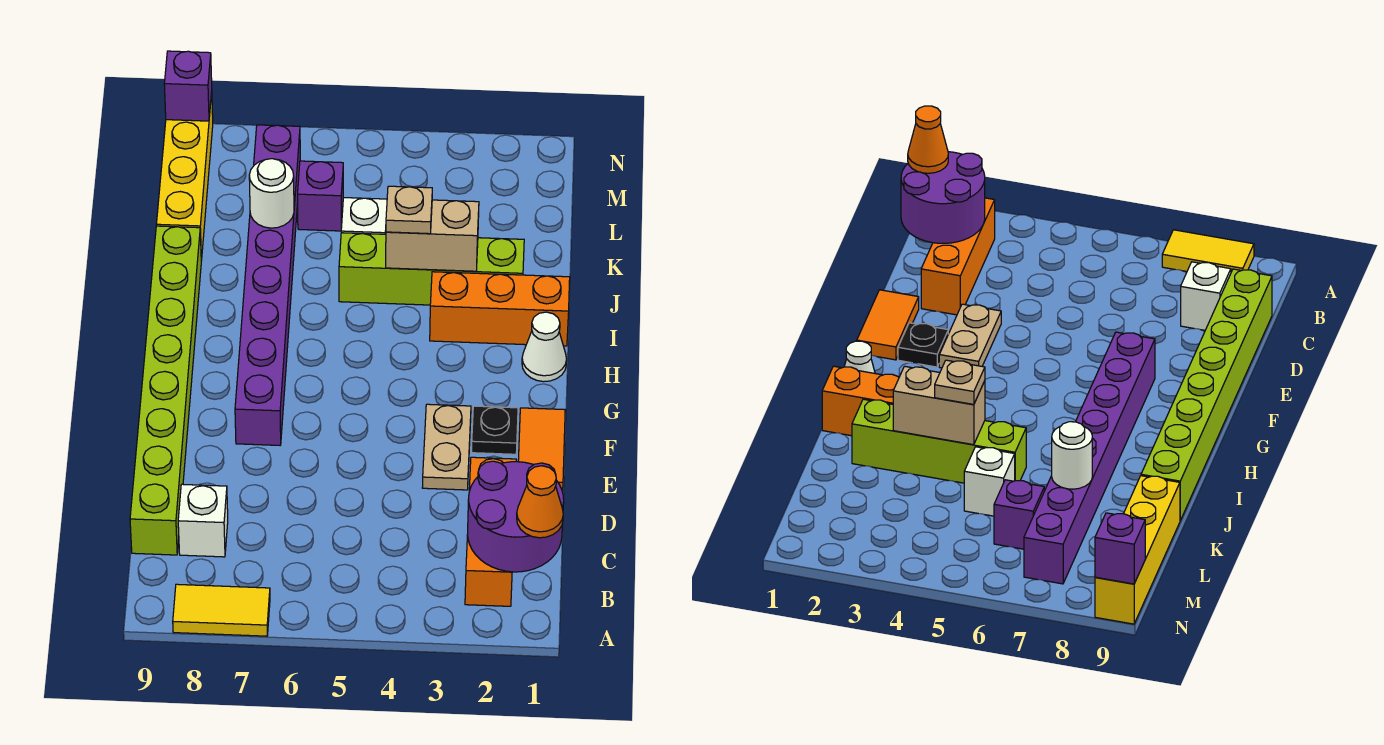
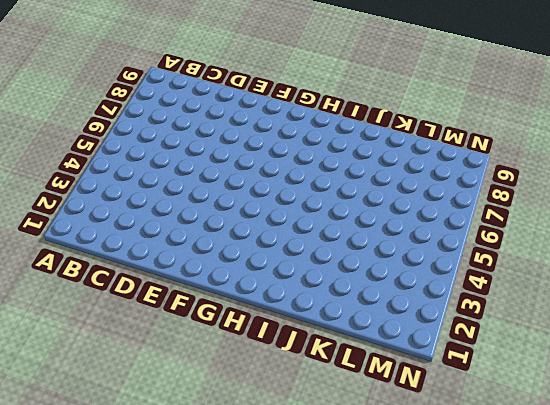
none -> yellow 1x2 tile [173,584,270,636]
none -> orange 1x3 brick [465,457,516,606]
none -> white 1x1 brick [178,484,228,557]

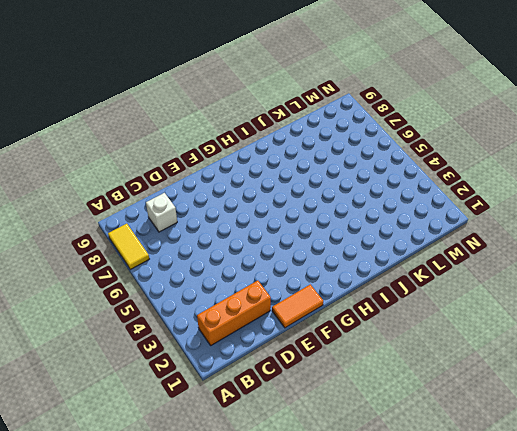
none -> lime 1x8 brick [130,226,201,555]
none -> tan 1x2 plate [422,404,471,490]
none -> black 1x1 plate [472,406,518,454]

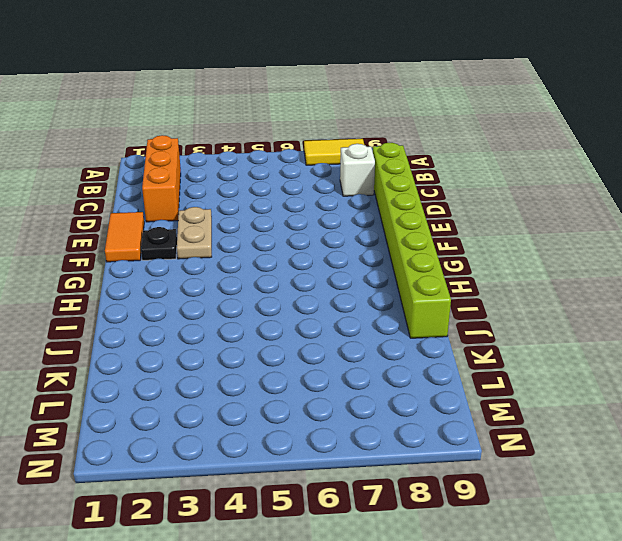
none -> purple 1x8 brick [235,125,300,445]
none -> white 1x1 cone [522,312,567,382]
none -> orange 1x3 brick [430,272,570,346]

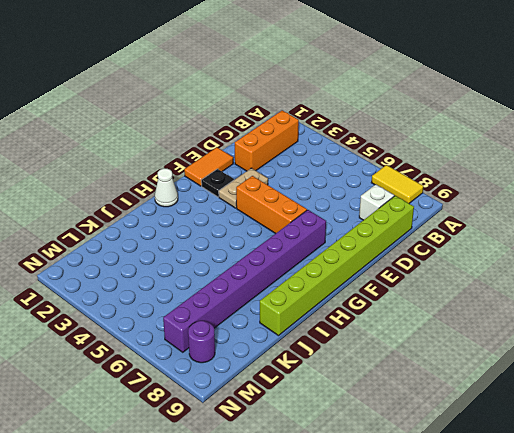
orange 1x3 brick [236,176,307,234] -> orange 1x3 brick moved to [430,272,570,346]
purple 1x1 round brick [188,321,215,363] -> none
none -> lime 1x4 brick [339,233,524,305]
none -> white 1x1 brick [341,198,387,234]
none -> yellow 1x4 brick [156,92,213,260]

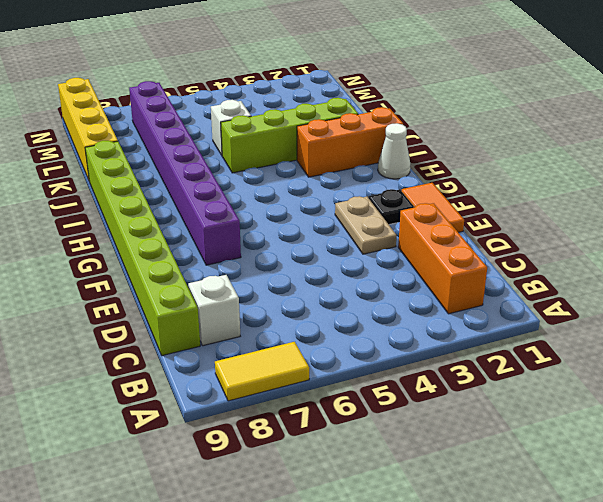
none -> purple 1x1 brick [298,161,343,231]
none -> purple 2x2 round brick [468,461,564,572]
none -> tan 1x2 brick [386,200,479,271]

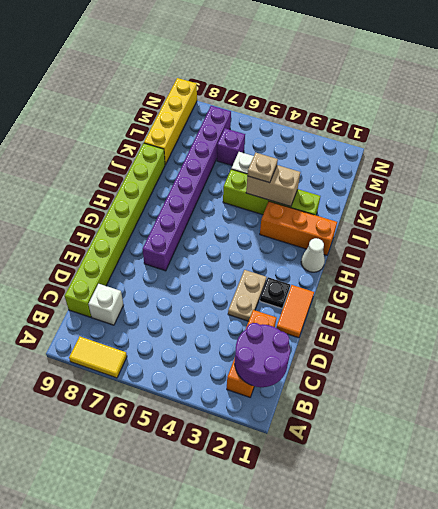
none -> white 1x1 round brick [249,159,294,228]
none -> purple 1x1 brick [164,51,212,121]
none -> orange 1x1 cone [517,466,563,538]

